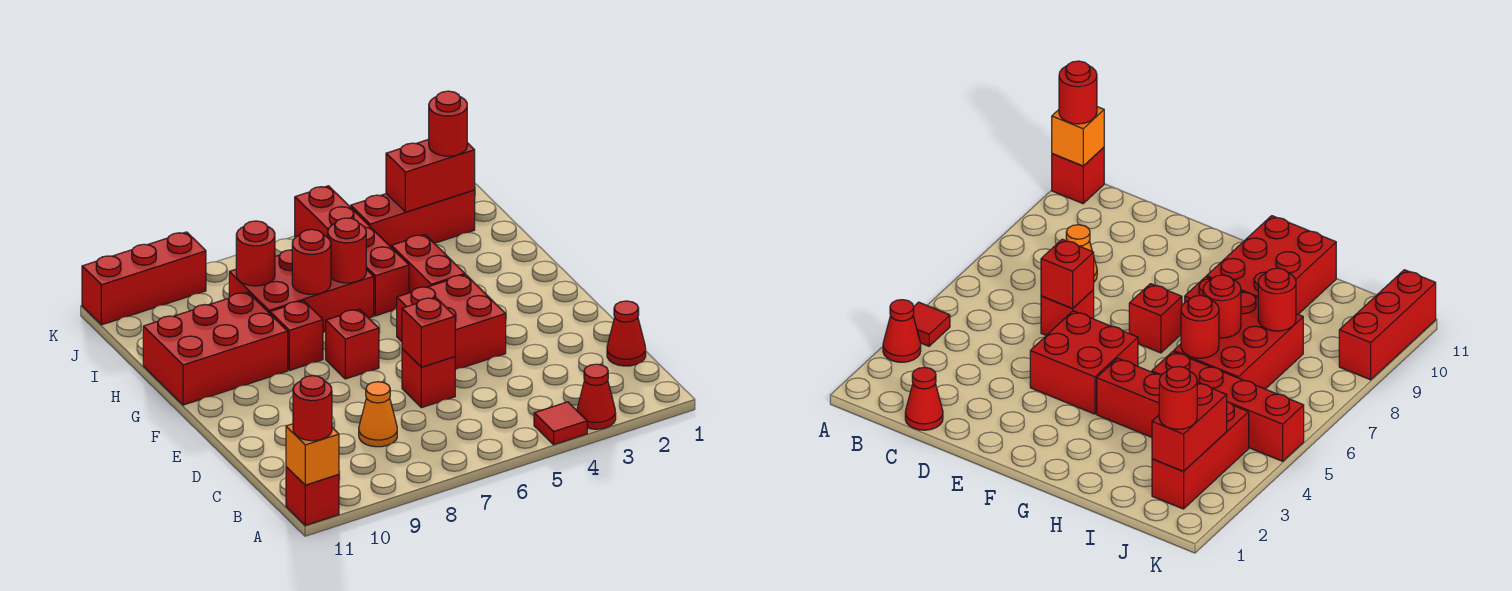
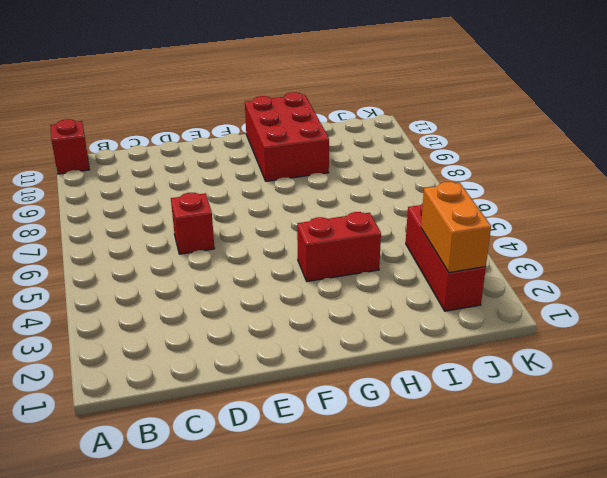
orange 1x2 brick [421,182,491,273] -> red 1x2 brick [386,139,475,212]
none -> red 1x1 cone [577,364,616,429]
none -> red 1x1 tile [534,402,587,445]
none -> red 1x1 cone [607,301,646,366]

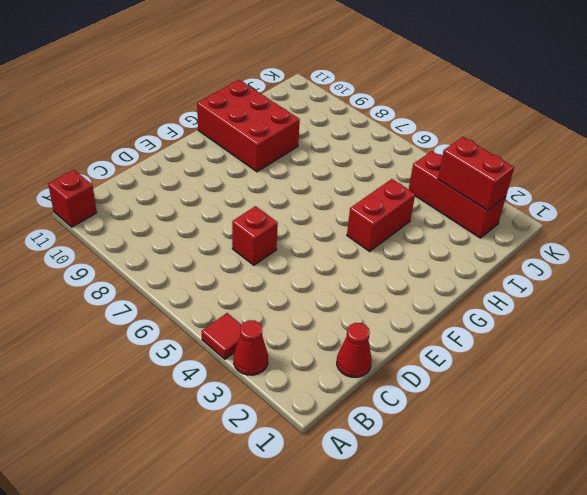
none -> orange 1x1 cone [359,382,397,447]
none -> red 2x2 brick [397,275,506,370]
none -> red 1x1 brick [326,309,379,379]

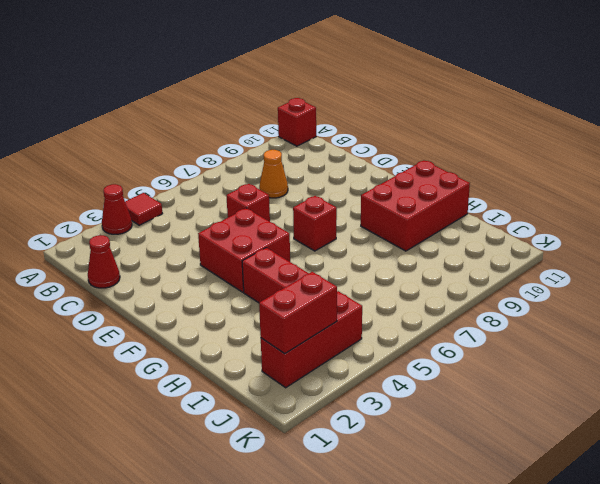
none -> red 1x1 brick [270,301,323,371]
none -> red 1x4 brick [295,186,409,316]
none -> red 2x3 brick [229,250,374,333]

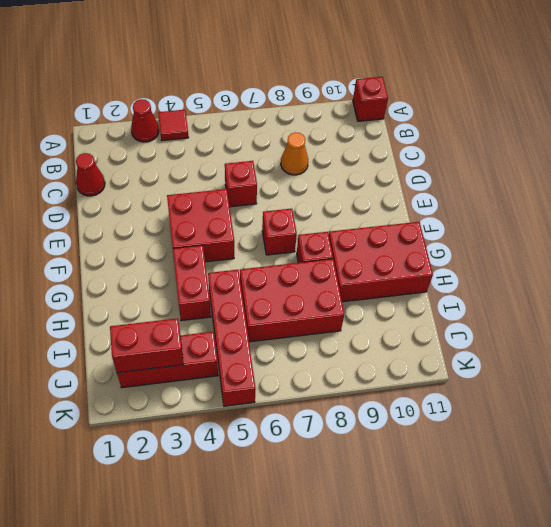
none -> red 1x3 brick [82,232,206,325]
none -> orange 1x1 brick [286,424,339,485]
none -> red 1x1 brick [402,297,455,367]

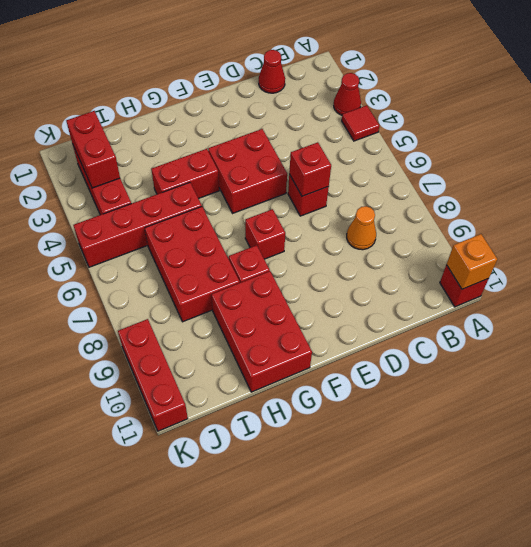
none -> red 1x1 round brick [328,218,366,283]
none -> red 1x1 round brick [292,229,331,295]
none -> red 1x1 round brick [236,221,275,286]

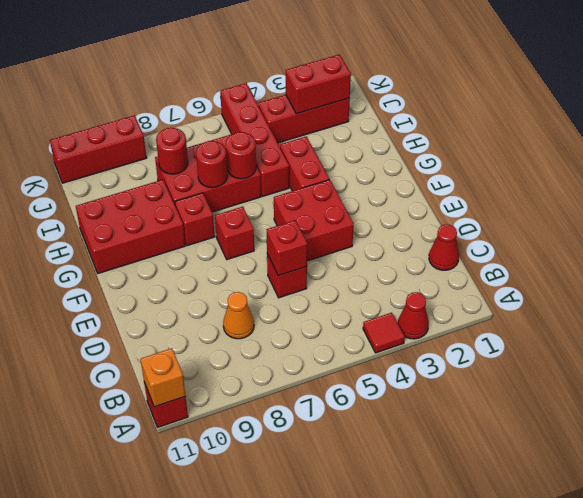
none -> red 1x1 round brick [293,376,332,441]
none -> red 1x1 round brick [429,91,467,156]

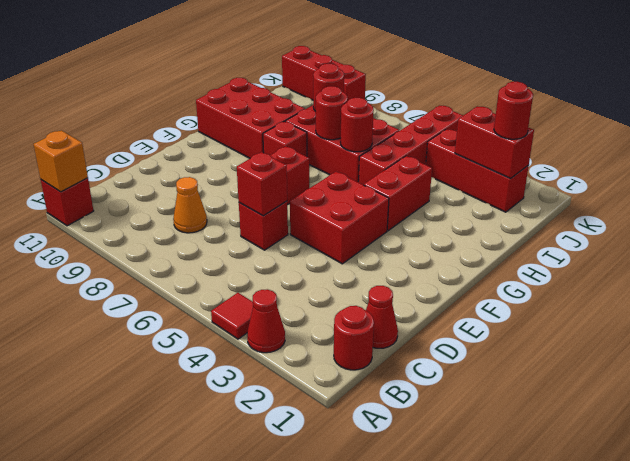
red 1x1 round brick [334,306,374,370] -> red 1x1 round brick moved to [293,376,332,441]

